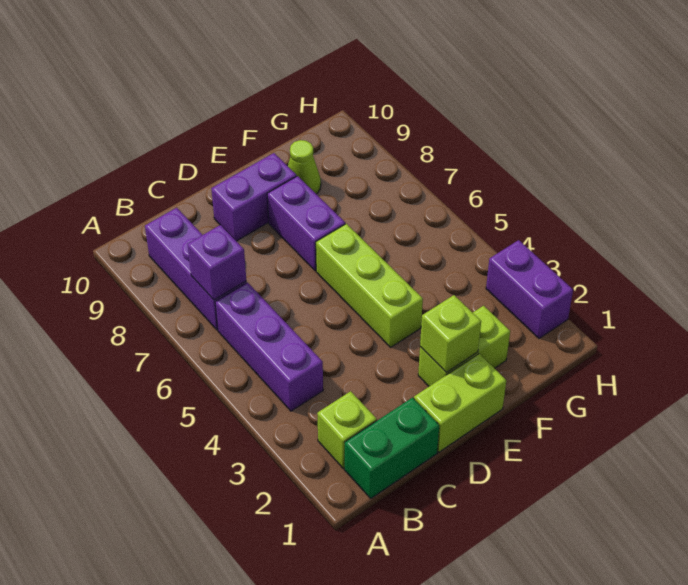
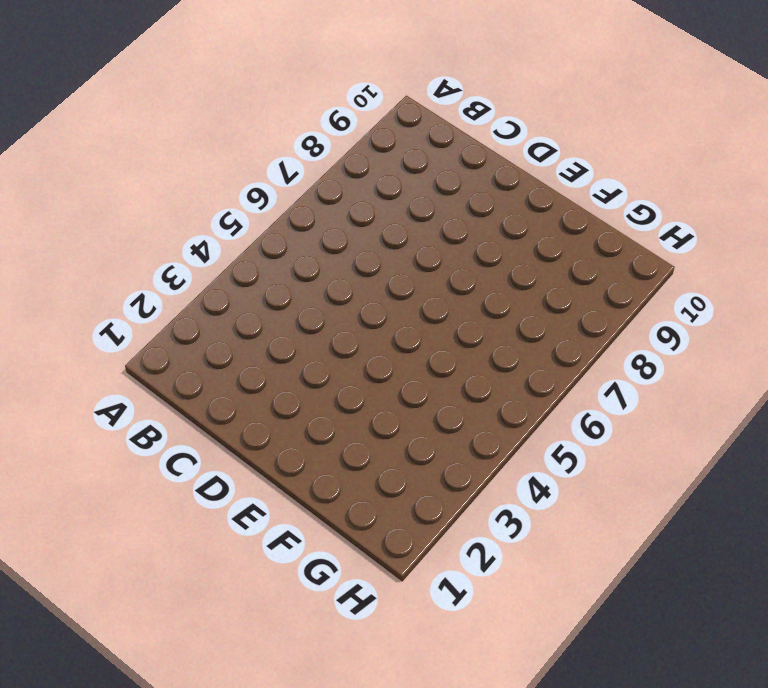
none -> green 1x2 brick [345,398,439,498]
none -> lime 1x1 brick [317,391,377,469]
none -> purple 1x3 brick [215,283,323,411]

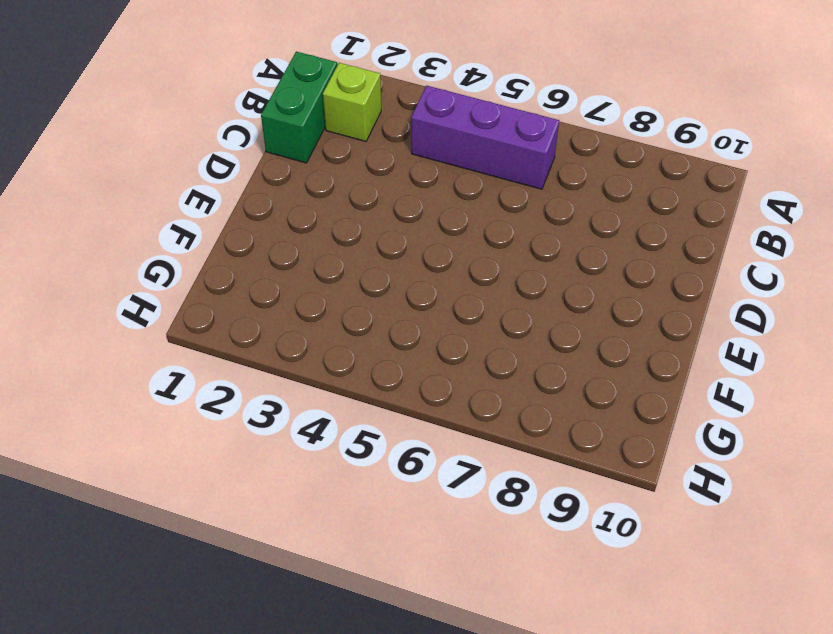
none -> purple 1x3 brick [145,208,247,330]
none -> lime 1x2 brick [414,354,506,452]
none -> purple 1x2 brick [211,153,297,241]

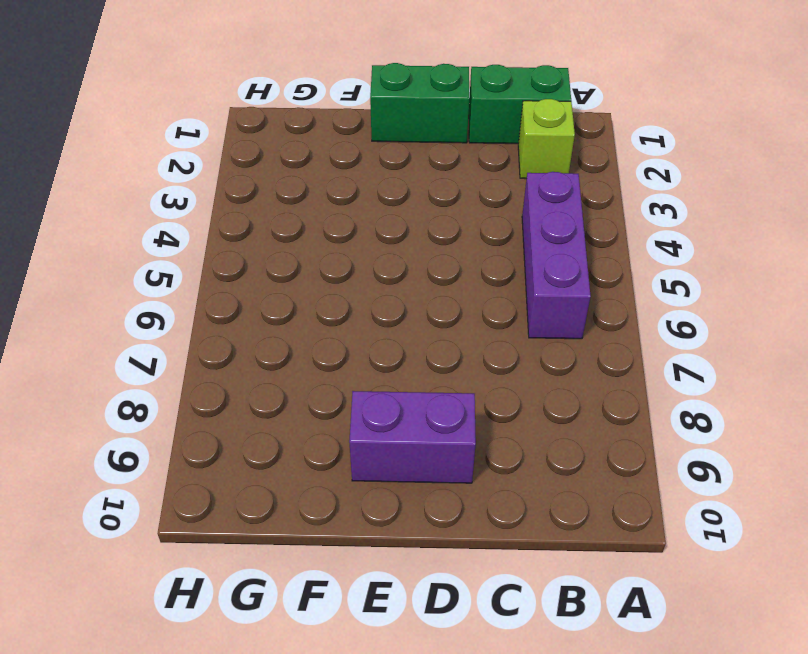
green 1x2 brick [370,63,469,143] -> lime 1x2 brick [414,354,506,452]
none -> purple 1x3 brick [145,208,247,330]
none -> lime 1x2 brick [418,306,510,386]
none -> lime 1x3 brick [316,224,423,347]

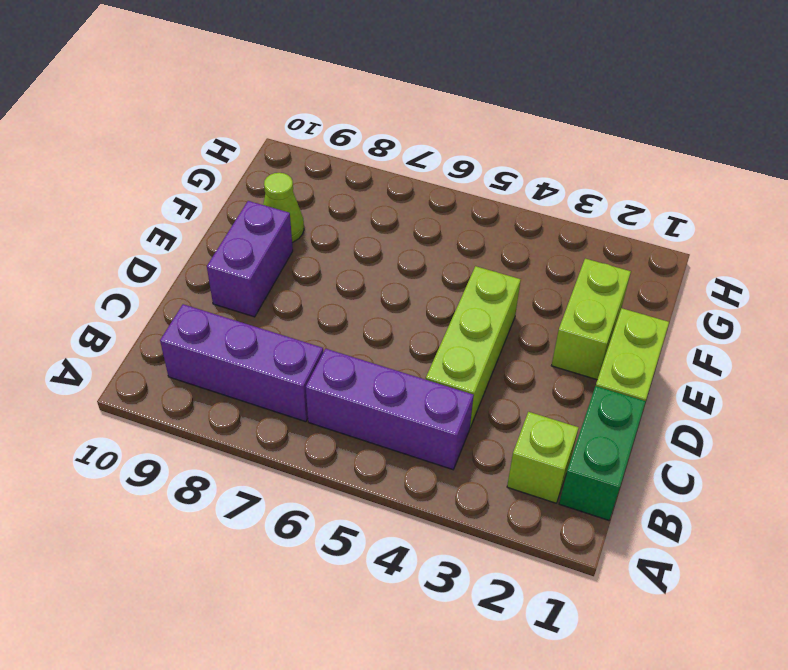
lime 1x3 brick [426,266,521,427] -> lime 1x3 brick turned to [316,224,423,347]
none -> purple 1x2 brick [267,176,345,271]
none -> purple 1x2 brick [486,240,573,338]
none -> purple 1x1 brick [187,225,246,300]

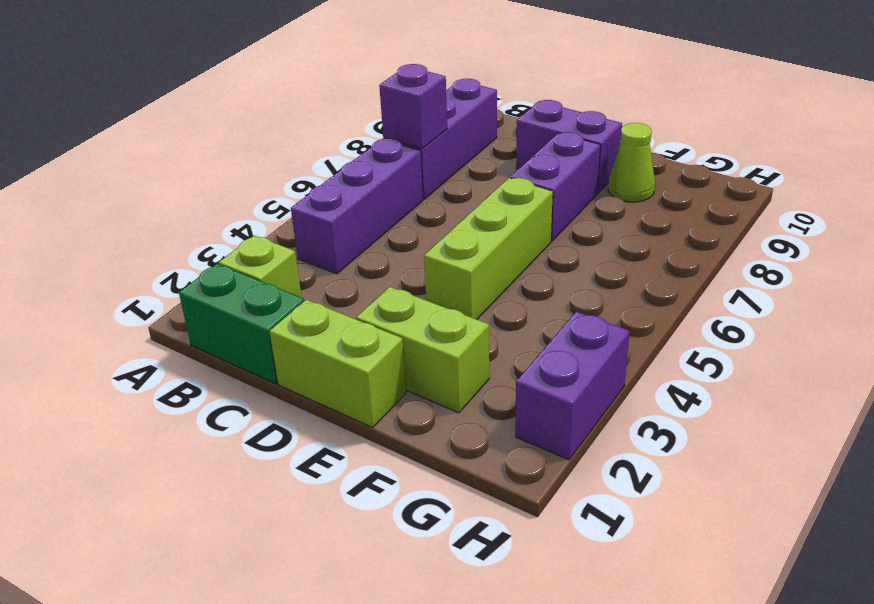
none -> lime 1x1 brick [420,295,481,373]

